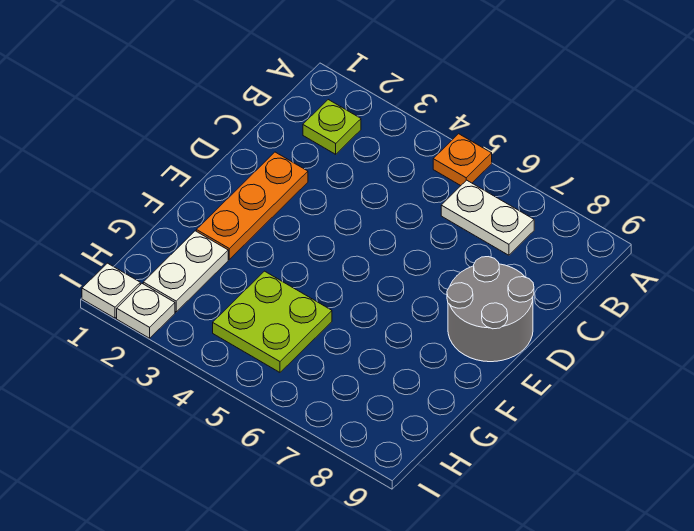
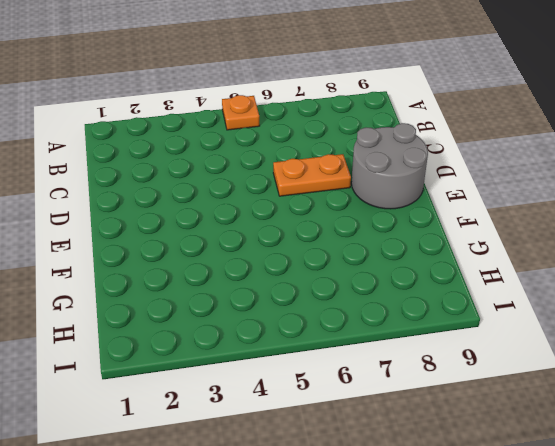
orange 1x2 plate [273,154,351,196] -> none
none -> lime 1x1 plate [303,100,361,154]
none -> white 1x2 plate [441,180,534,255]

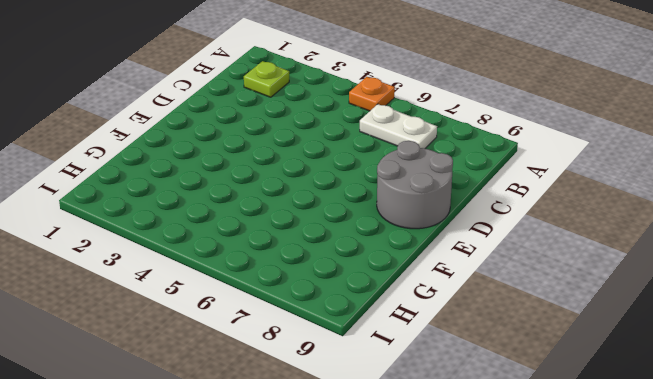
none -> orange 1x3 plate [196,152,308,259]
none -> white 1x2 plate [143,231,228,312]

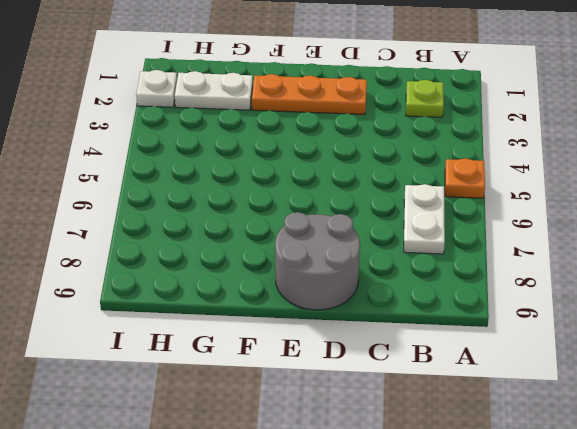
none -> lime 2x2 plate [213,271,332,372]
none -> white 1x1 plate [82,263,140,318]

